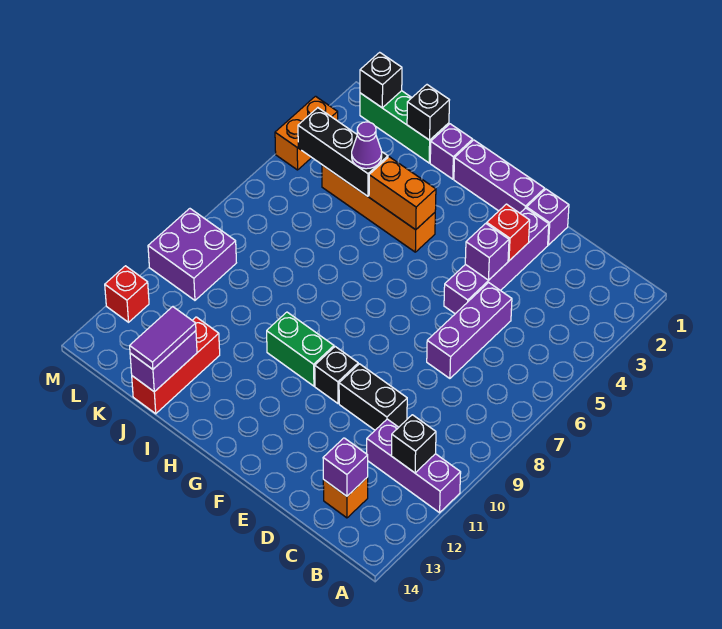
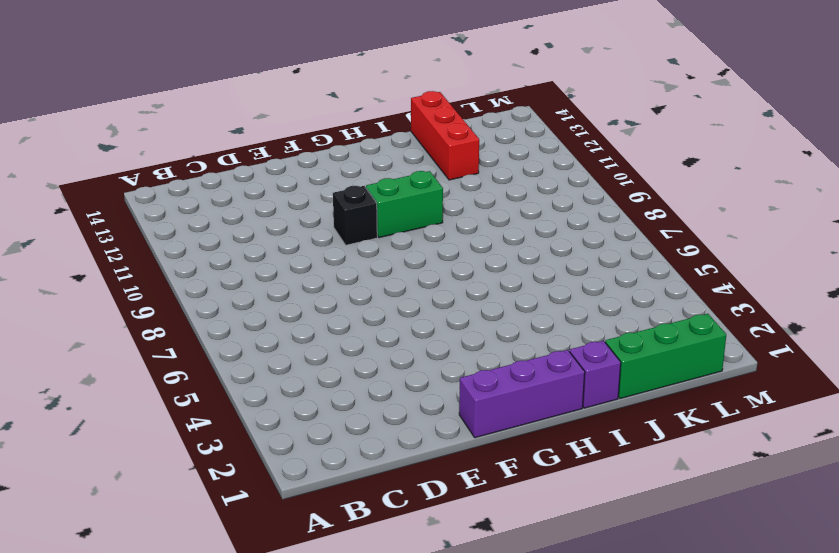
none -> purple 1x3 brick [367,419,461,513]
none -> orange 1x1 brick [323,477,368,518]
none -> purple 1x3 brick [427,283,512,378]

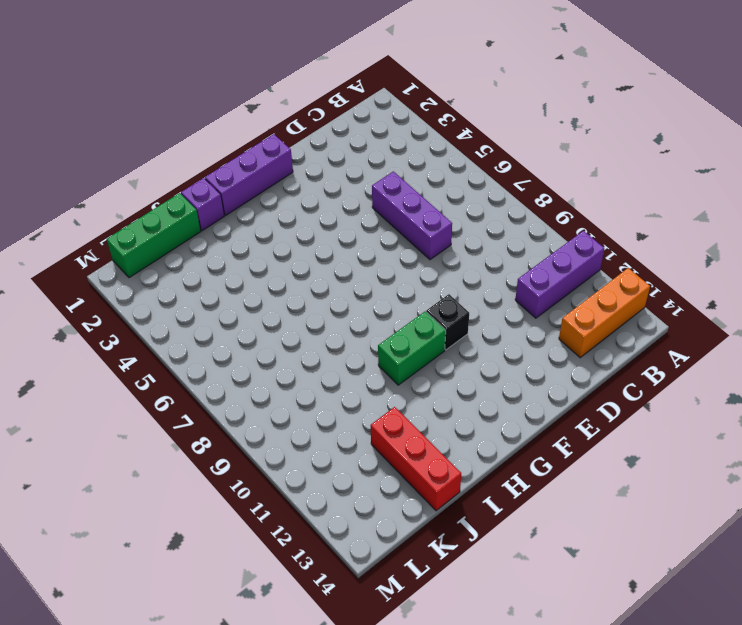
orange 1x3 brick [559,268,650,358] -> orange 1x1 brick [323,477,368,518]
none -> black 1x2 brick [339,364,407,430]
none -> purple 1x1 brick [527,189,569,245]
none -> purple 1x4 brick [444,208,549,314]

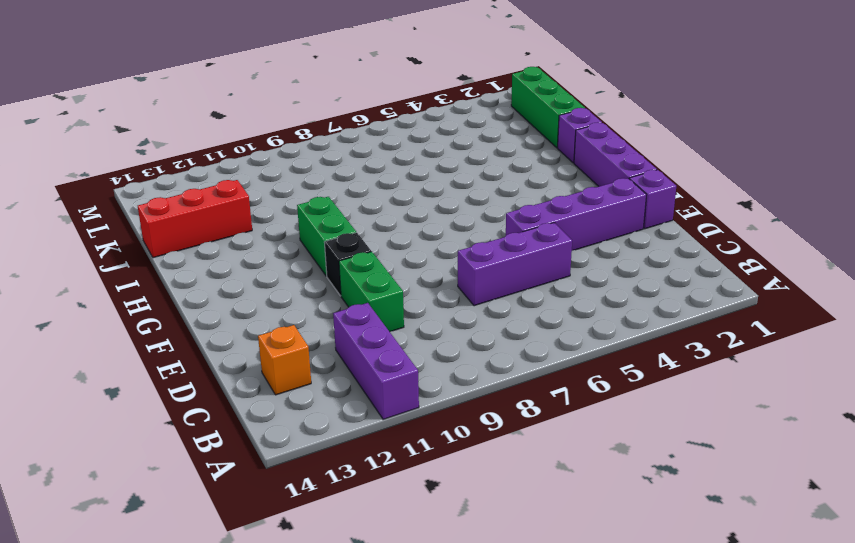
green 1x2 brick [339,252,404,332] -> black 1x2 brick [339,364,407,430]
none -> orange 1x4 brick [322,165,435,252]
none -> purple 2x2 brick [148,209,236,300]
none -> orange 1x2 brick [275,96,338,170]

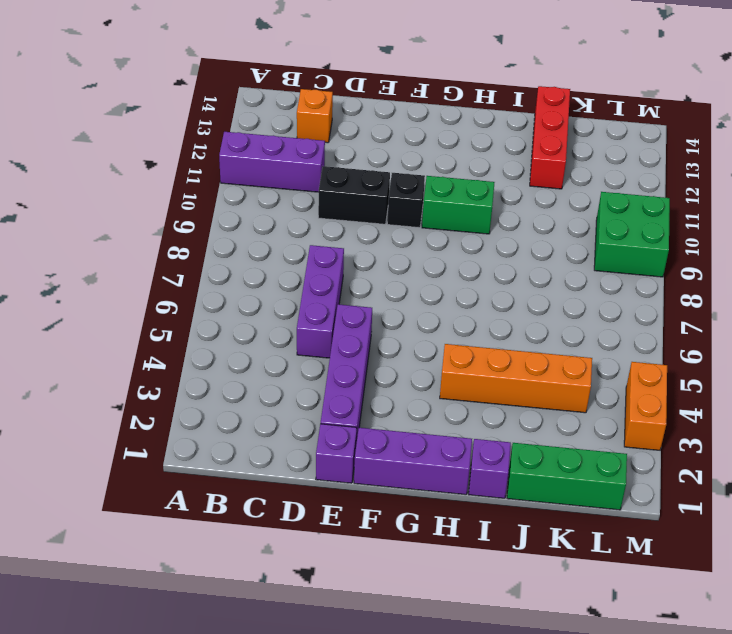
green 2x2 brick [594,192,670,277] -> purple 2x2 brick [148,209,236,300]
none -> red 1x1 brick [105,266,149,322]
none -> black 1x1 brick [391,415,436,473]
none -> purple 1x1 brick [323,438,368,496]

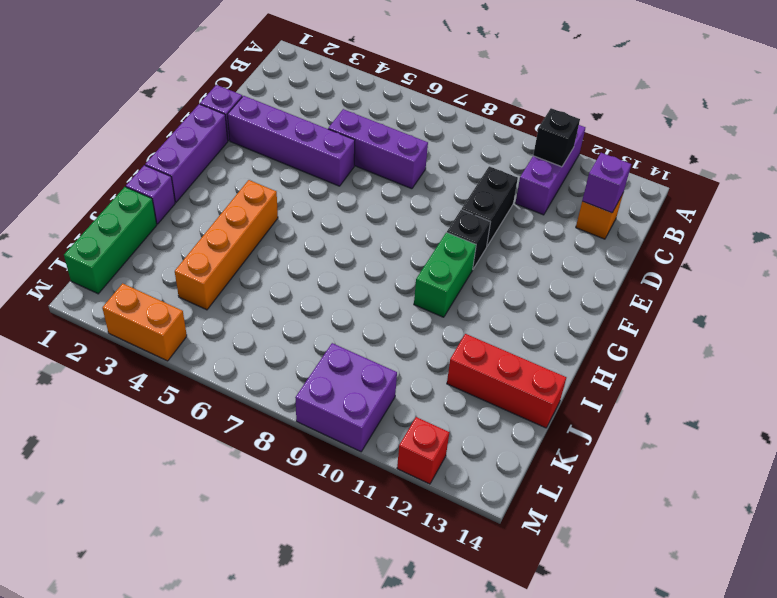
none -> red 1x1 brick [487,204,530,261]
none -> purple 1x1 brick [465,223,509,280]
none -> orange 1x2 brick [369,157,436,230]

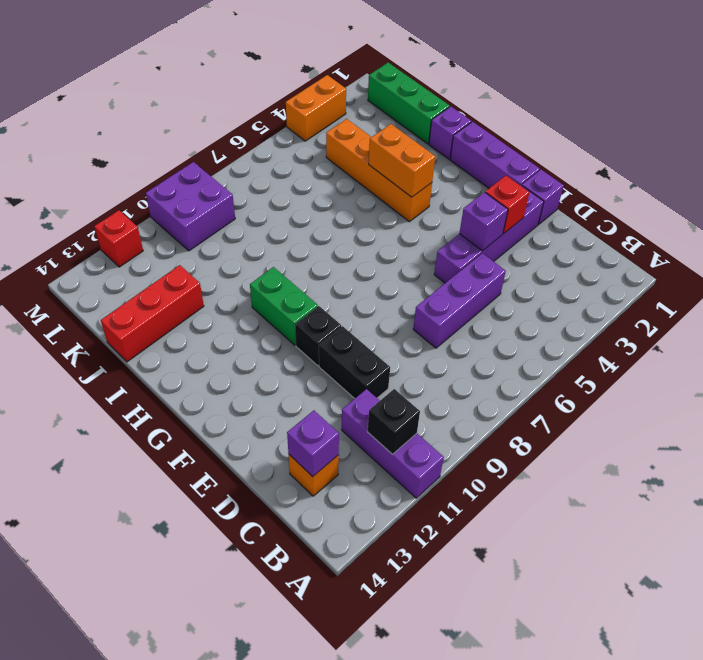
none -> black 1x1 brick [407,85,449,140]
none -> black 1x3 brick [298,108,388,196]
none -> purple 1x2 brick [130,331,197,392]

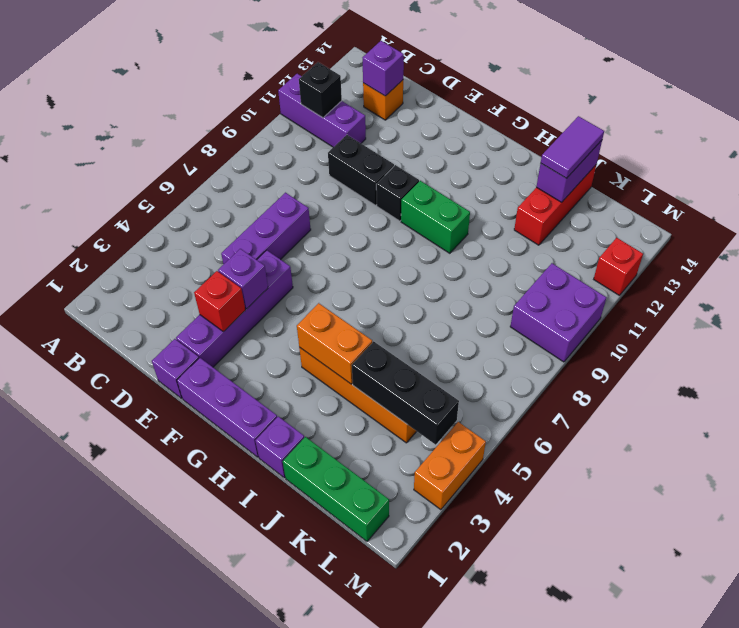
none -> black 1x1 brick [407,85,449,140]
none -> black 1x1 brick [360,52,402,108]
none -> purple 1x1 cone [352,122,382,169]

